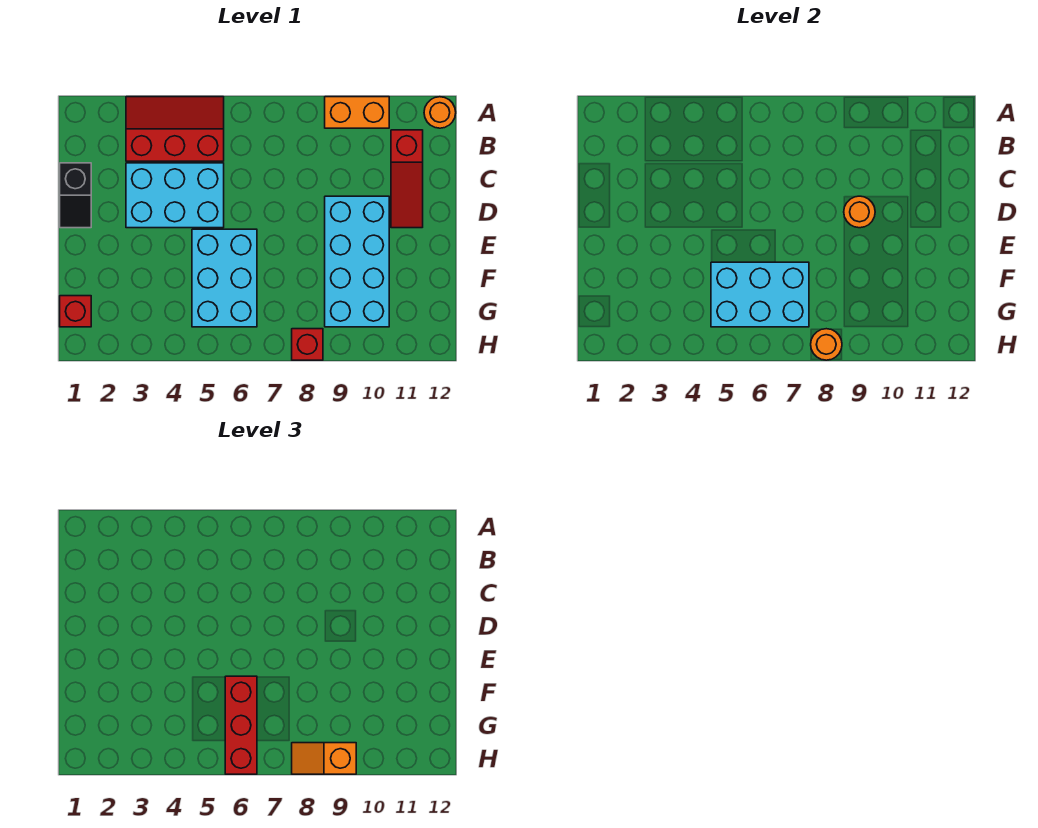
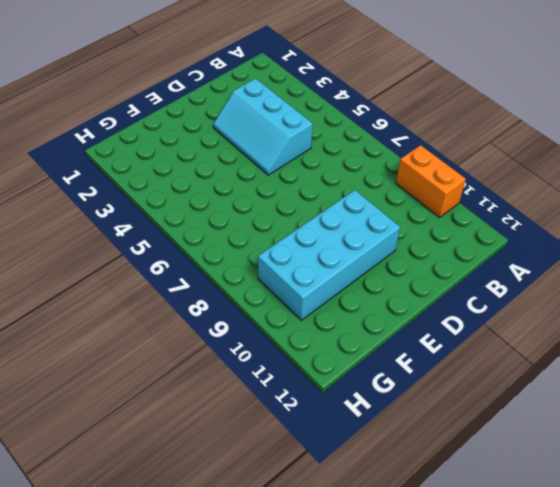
cyan 2x3 slope [213,78,313,175] -> cyan 2x3 brick [126,163,224,228]
none -> red 2x3 slope [126,97,224,161]
none -> orange 1x1 round brick [424,97,456,128]
none -> red 1x3 slope [391,130,423,228]

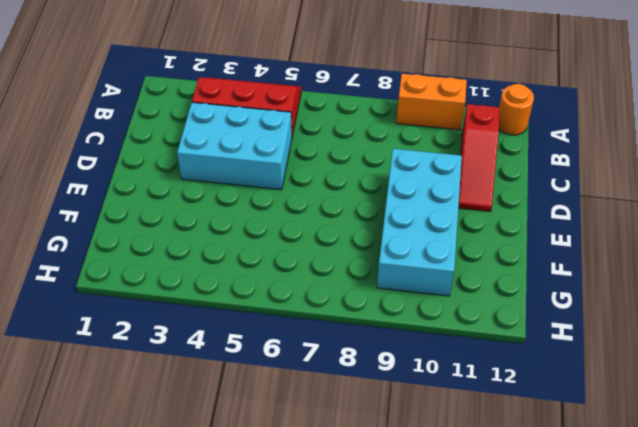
none -> black 1x2 slope [60,163,91,228]
none -> cyan 2x3 brick [192,229,257,327]
none -> red 1x1 brick [60,296,91,327]

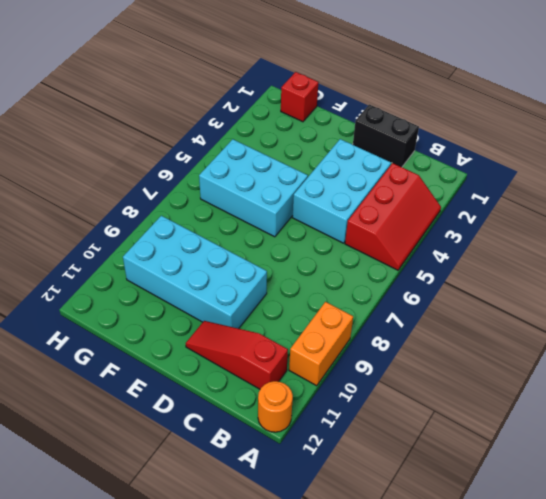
black 1x2 brick [353,104,419,167] -> black 1x2 slope [60,163,91,228]
none -> red 1x1 brick [292,329,323,360]
none -> orange 1x1 round brick [844,196,875,228]
none -> cyan 2x3 brick [711,262,809,327]

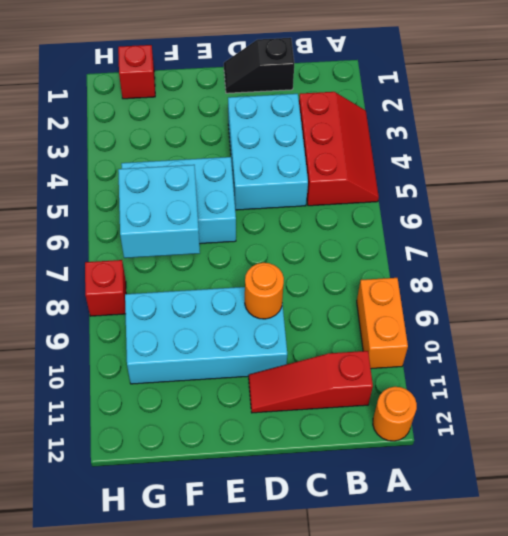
cyan 2x2 brick [118,165,200,258] -> cyan 2x3 brick [711,262,809,327]
none -> orange 1x1 round brick [811,329,842,360]
none -> red 1x3 brick [225,676,257,774]
none -> orange 1x2 slope [292,743,356,774]

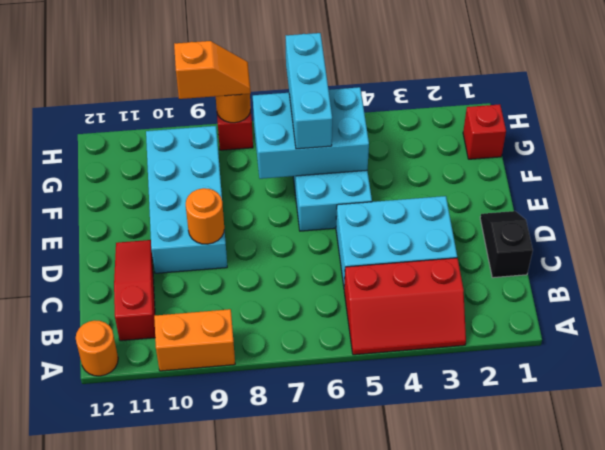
cyan 1x3 brick [286,33,332,149] -> red 1x3 brick [225,676,257,774]

